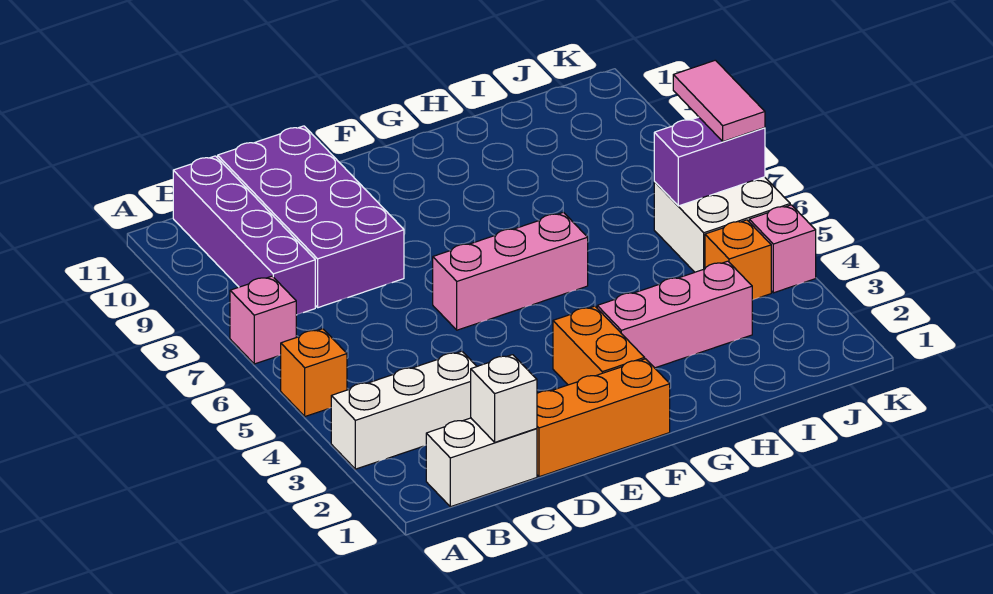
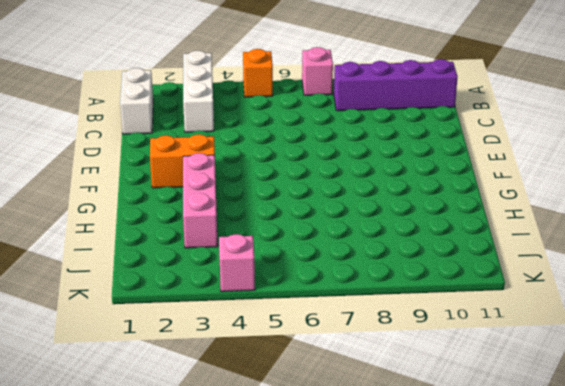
none -> purple 2x4 brick [218,126,404,308]
none -> orange 1x3 brick [537,359,670,477]
none -> pink 1x3 brick [433,212,588,330]

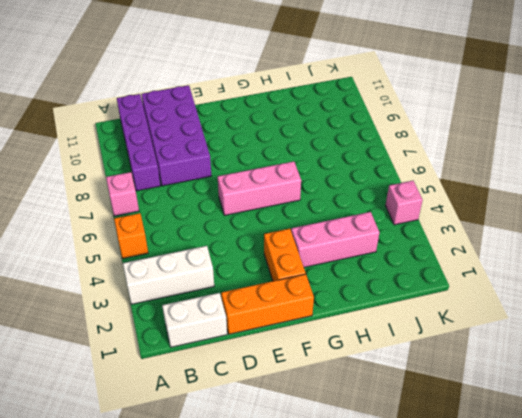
none -> orange 1x1 brick [705,220,771,300]
none -> white 2x2 brick [654,177,790,272]
none -> white 1x1 brick [471,355,537,442]

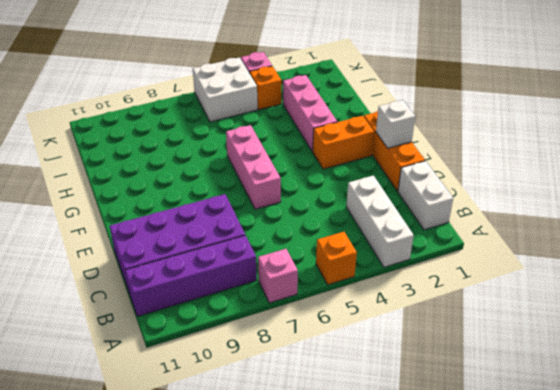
white 1x1 brick [376,100,415,148] -> white 1x1 brick moved to [471,355,537,442]
none -> purple 1x2 brick [654,117,765,206]
none -> pink 1x2 tile [673,60,765,142]

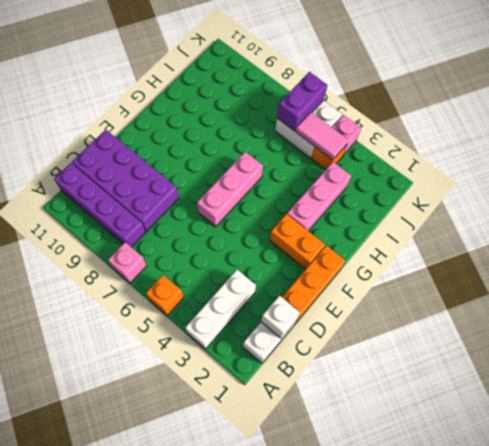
pink 1x2 tile [296,112,348,160] -> pink 1x2 tile moved to [673,60,765,142]

